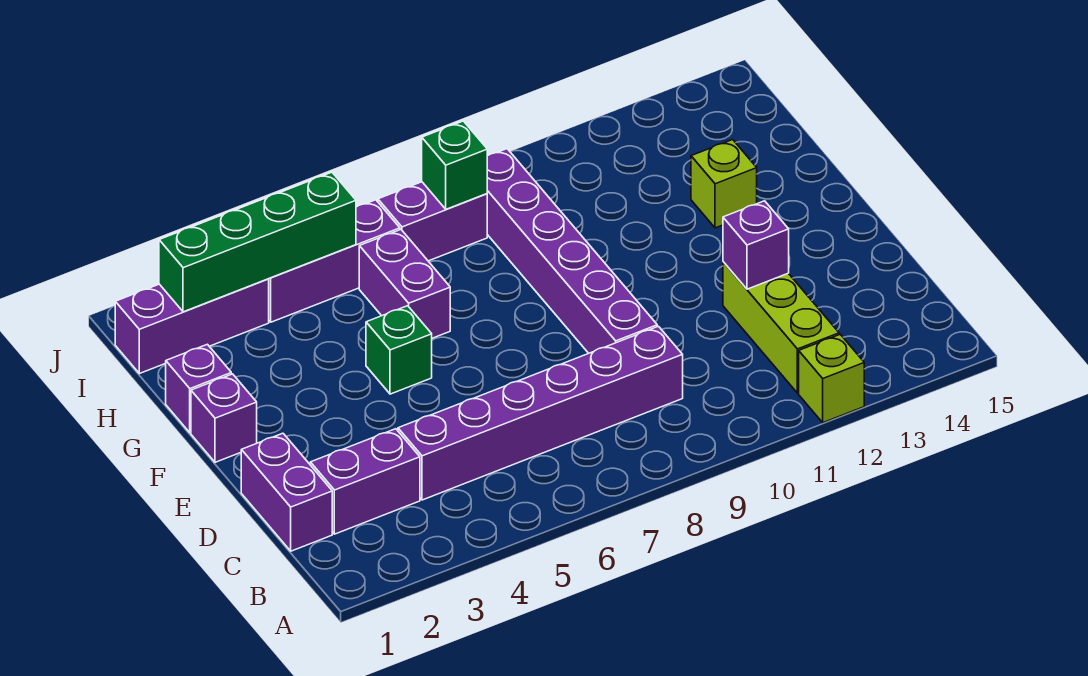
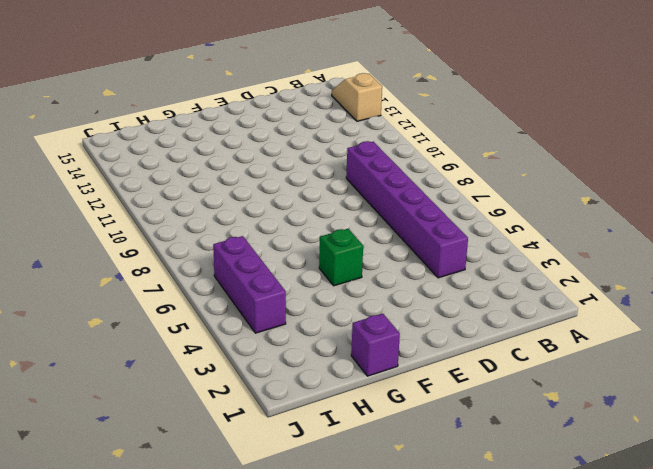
tan 1x2 slope [332,73,382,121] -> none
none -> lime 1x1 brick [799,335,864,423]
none -> lime 1x3 brick [723,262,839,393]
none -> purple 1x2 brick [241,433,332,551]

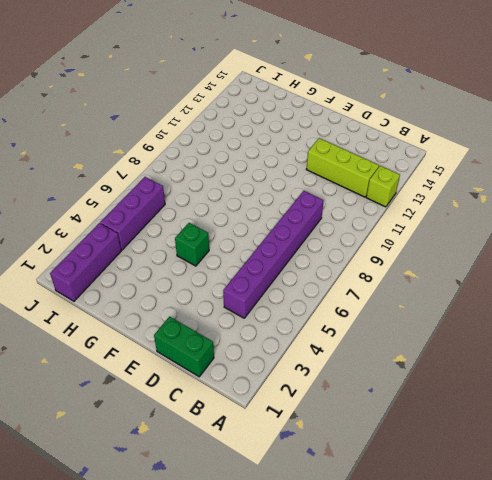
green 1x2 brick [154,316,214,377] -> purple 1x2 brick [241,433,332,551]
none -> purple 1x2 brick [310,429,420,534]
none -> purple 1x6 brick [487,149,657,353]
none -> purple 1x1 brick [191,374,257,462]

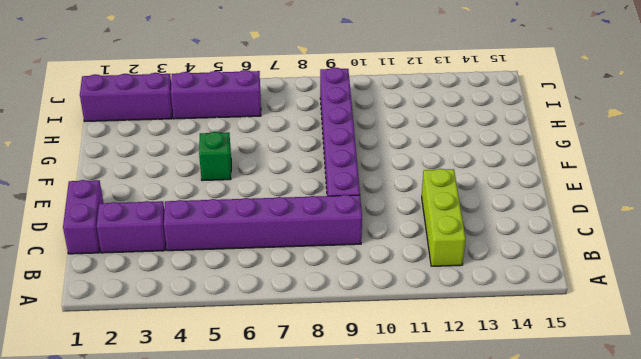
none -> lime 1x1 brick [799,335,864,423]
none -> purple 1x1 brick [191,374,257,462]
none -> purple 1x1 brick [166,344,231,433]

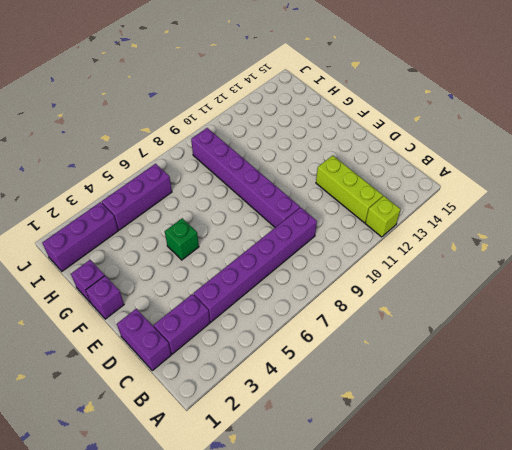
none -> purple 1x2 brick [359,230,450,338]
none -> lime 1x1 brick [691,140,757,228]
none -> purple 1x2 brick [378,182,487,261]

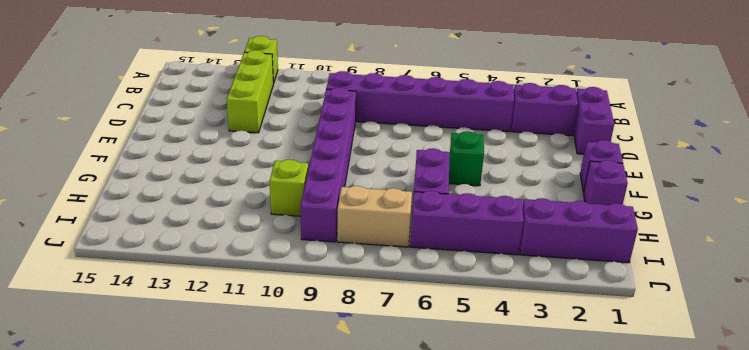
lime 1x1 brick [269,159,308,216] -> lime 1x1 brick moved to [691,140,757,228]
tan 1x2 brick [337,186,412,247] -> purple 1x2 brick [378,182,487,261]
none -> purple 1x1 brick [723,201,789,289]
none -> green 1x4 brick [159,172,356,312]
none -> green 1x1 brick [422,121,487,209]

